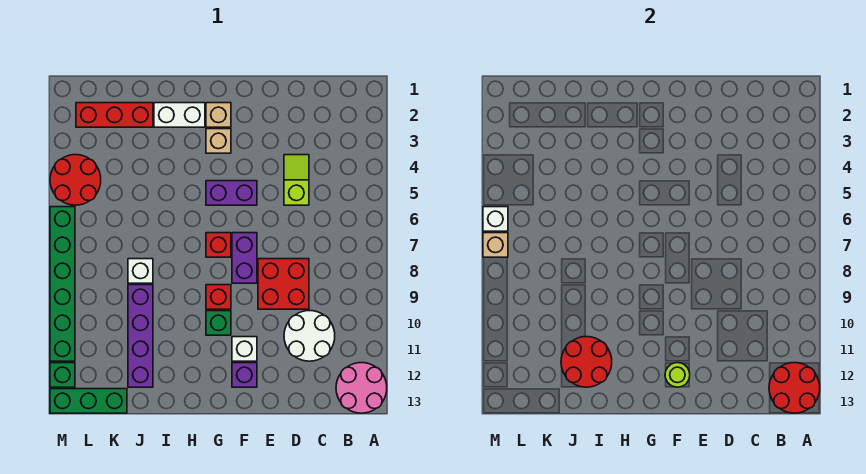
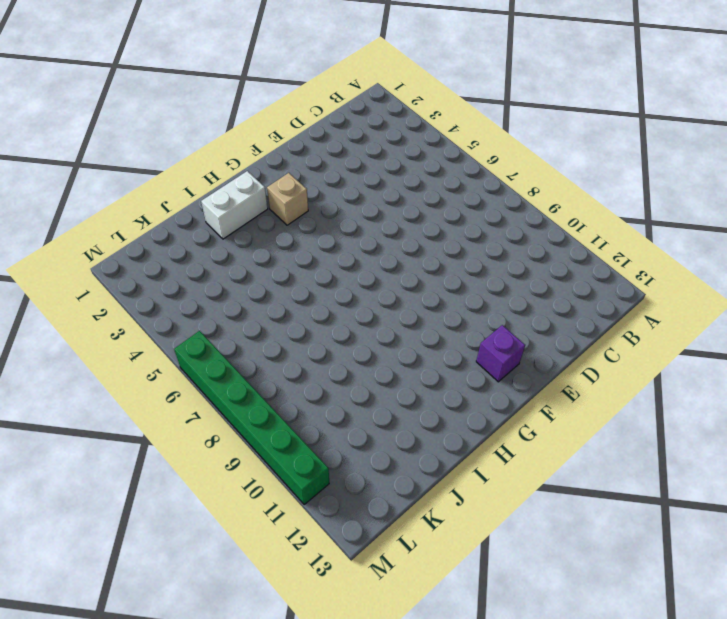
none -> pink 2x2 round brick [336,363,387,413]
none -> white 2x2 round brick [284,311,335,361]
none -> lime 1x2 slope [284,155,309,205]

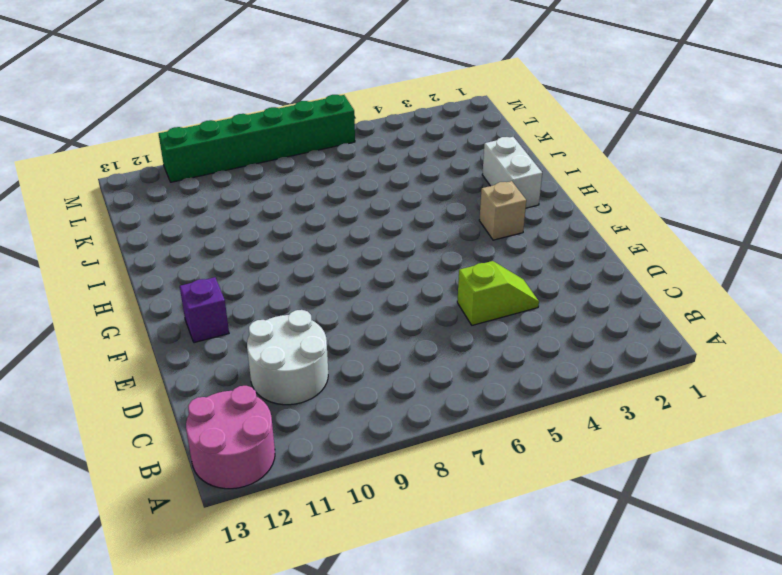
none -> red 2x2 brick [258,259,309,309]
none -> purple 1x2 brick [206,181,257,205]
none -> purple 1x2 brick [232,233,257,283]

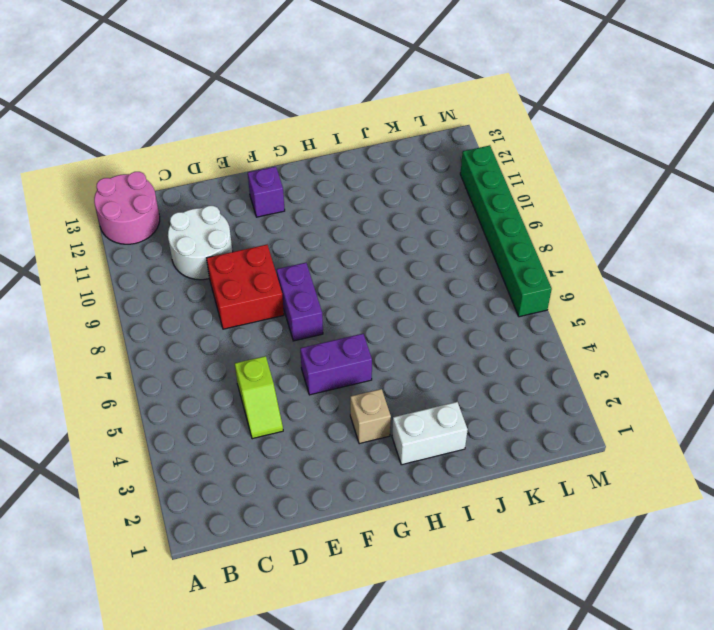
none -> white 1x1 brick [232,337,257,361]
none -> tan 1x1 brick [206,103,231,127]
none -> red 1x1 brick [206,233,231,257]

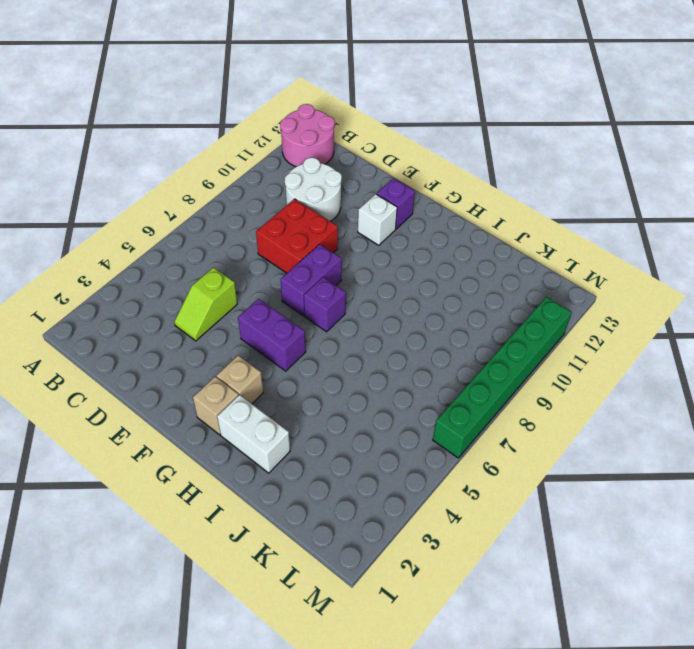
purple 1x1 brick [304,277,346,332] -> red 1x1 brick [206,233,231,257]
none -> red 1x1 brick [206,285,231,309]
none -> green 1x1 brick [206,311,231,335]
none -> red 1x3 brick [76,103,153,127]

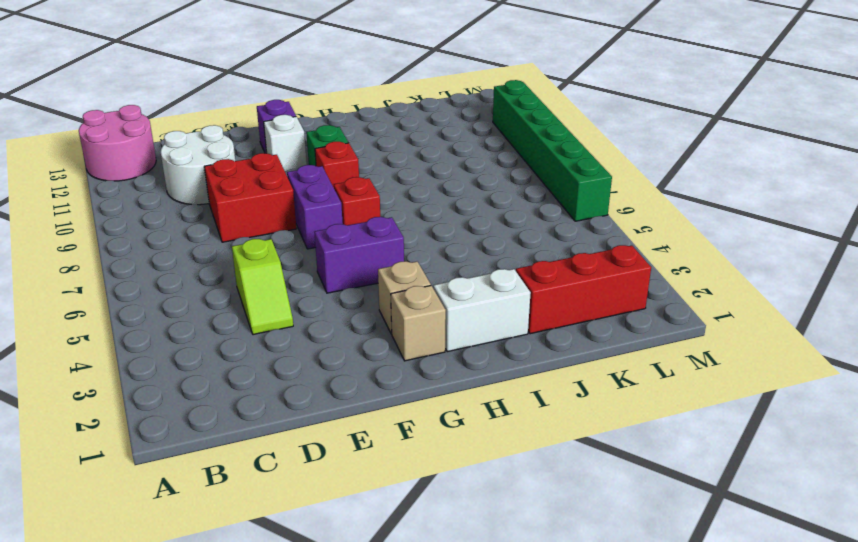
none -> white 1x1 brick [128,259,153,283]
none -> purple 1x4 brick [128,285,153,387]
none -> green 1x3 brick [50,389,127,413]

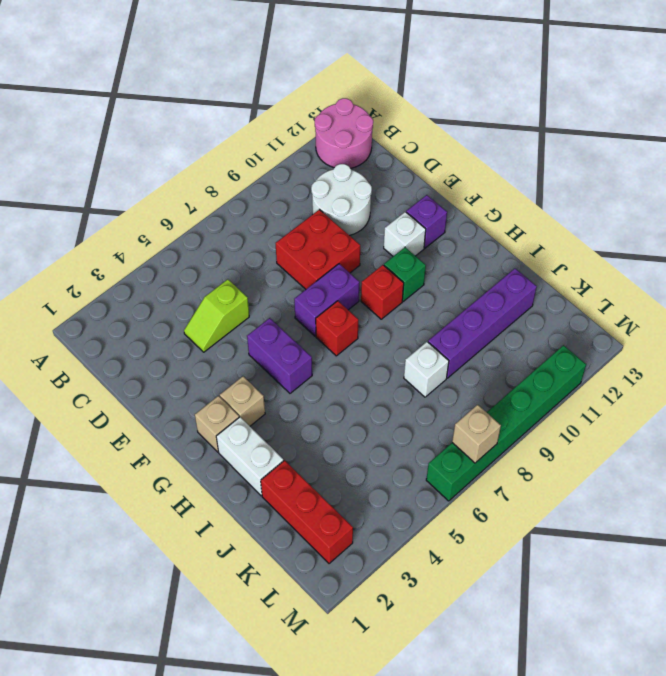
none -> green 1x3 brick [50,389,127,413]
none -> red 2x2 round brick [50,155,101,205]
none -> green 1x1 brick [50,363,75,387]

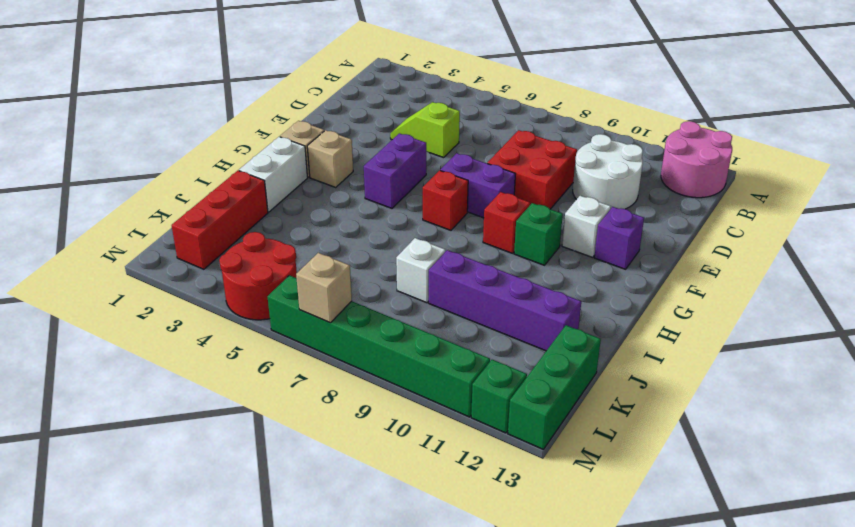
none -> red 2x2 round brick [769,363,820,413]
none -> lime 1x1 round brick [665,363,690,387]
none -> red 2x2 round brick [561,337,612,387]

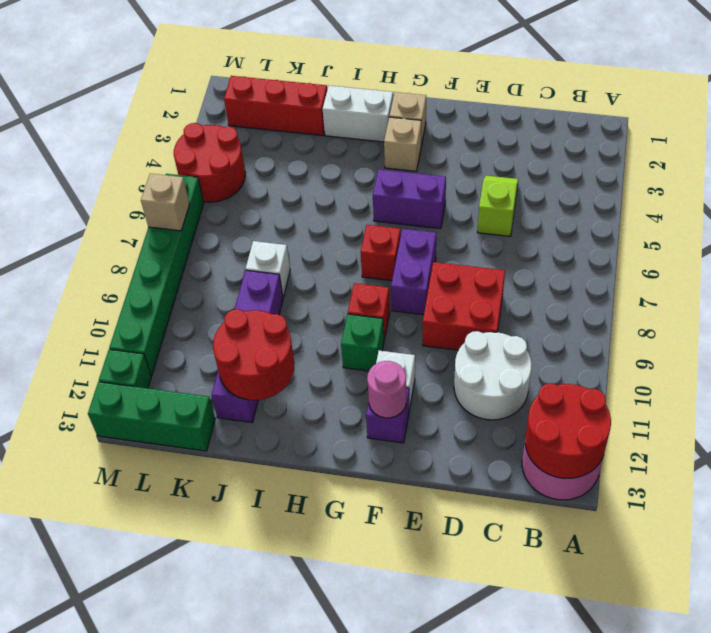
pink 1x1 round brick [367,361,406,418] -> lime 1x1 round brick [665,363,690,387]
none -> white 1x1 brick [483,207,508,231]

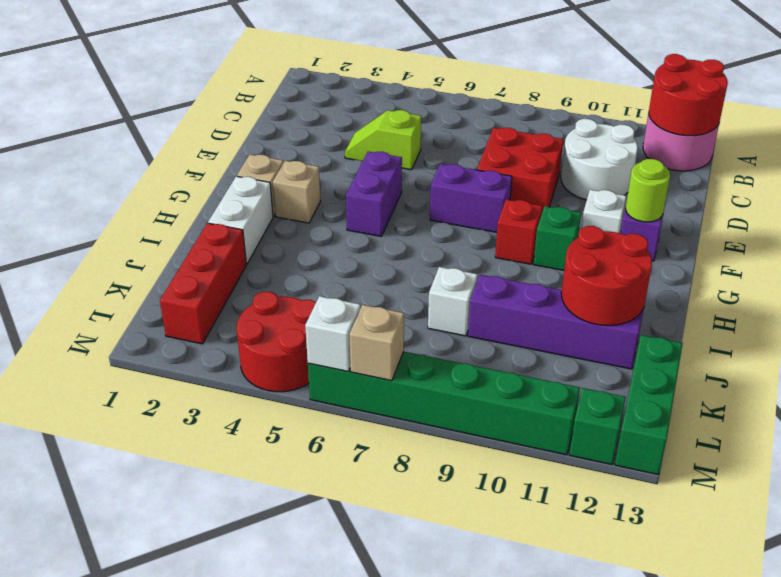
none -> red 1x1 brick [206,233,231,257]

